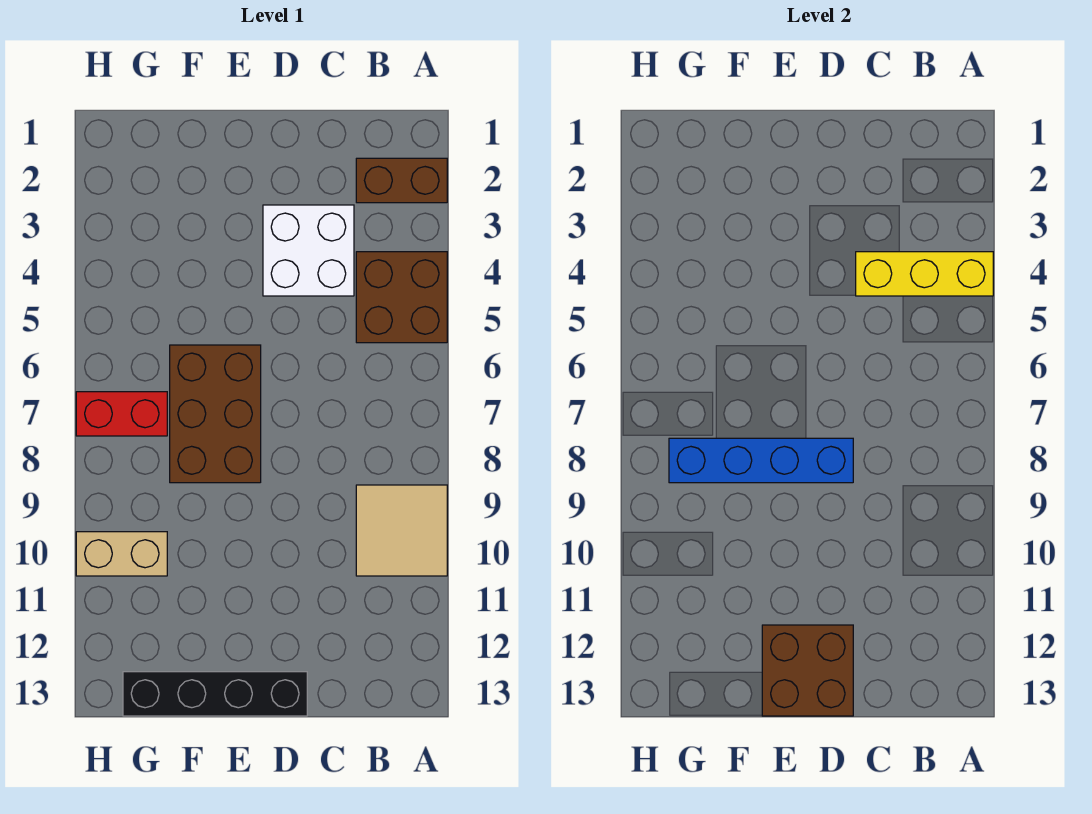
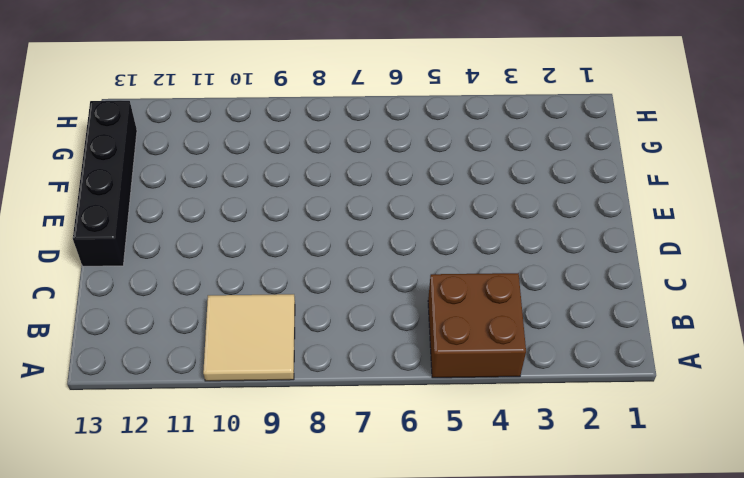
none -> brown 1x2 brick [356,158,447,203]
none -> white 2x2 brick [263,205,354,296]

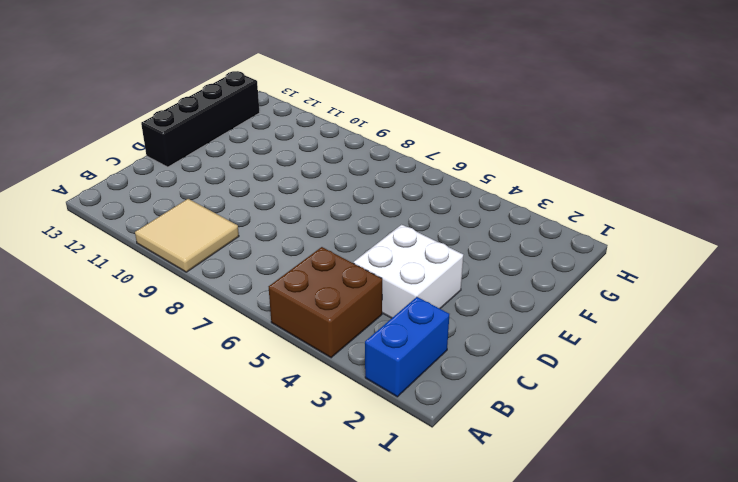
blue 1x2 brick [365,297,449,397] -> brown 1x2 brick [356,158,447,203]
none -> brown 2x3 brick [170,345,261,483]
none -> red 1x2 brick [76,392,167,436]

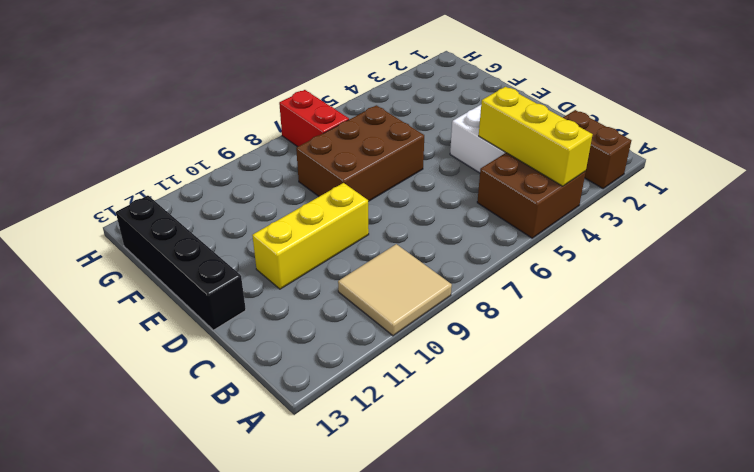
yellow 1x3 brick [252,183,369,289] -> none
none -> tan 1x2 brick [76,532,167,576]
none -> blue 1x4 brick [669,438,853,483]

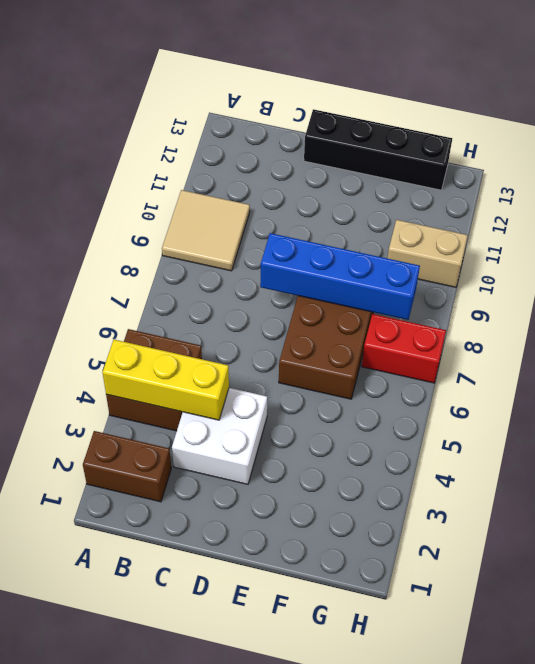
none -> brown 2x2 brick [762,625,853,716]

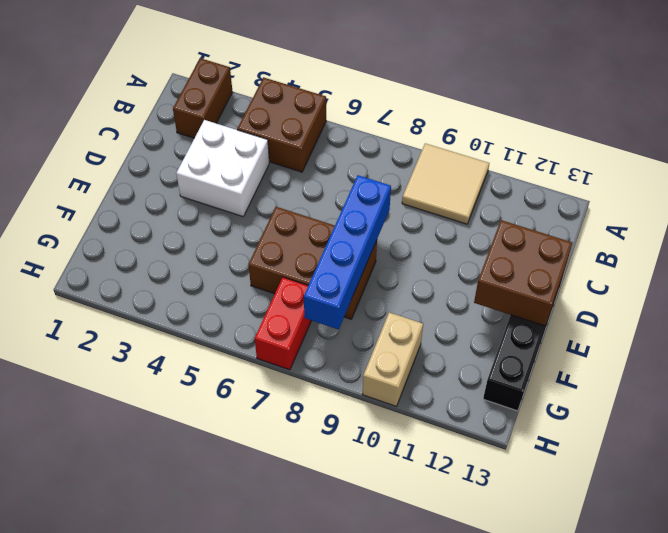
none -> yellow 1x3 brick [856,252,993,296]

